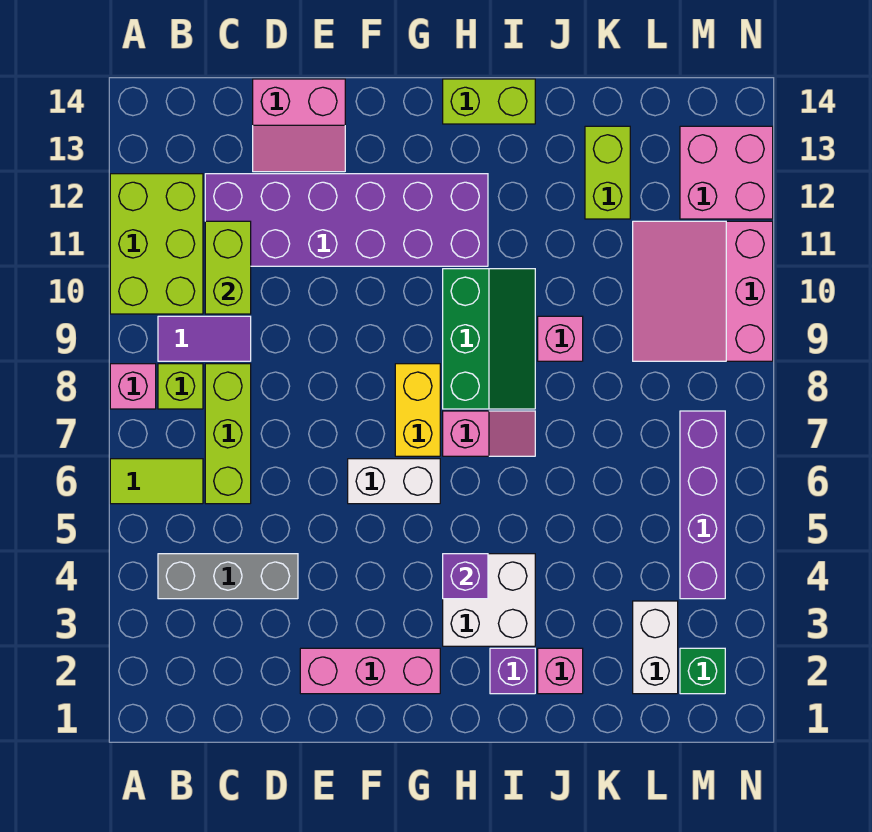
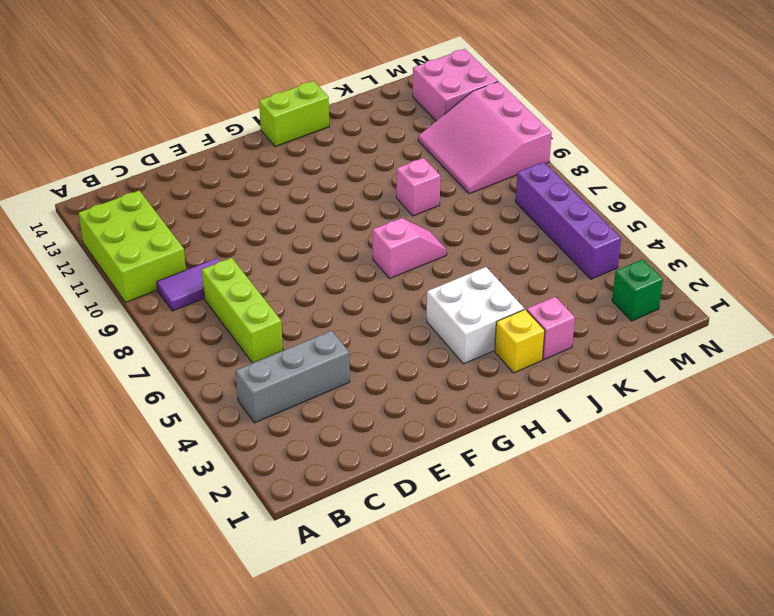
yellow 1x1 brick [495,309,545,373] -> purple 1x1 brick [490,648,535,694]
none -> lime 1x2 tile [110,459,203,504]
none -> pink 1x1 brick [110,364,156,409]
none -> lime 1x1 brick [158,364,203,409]

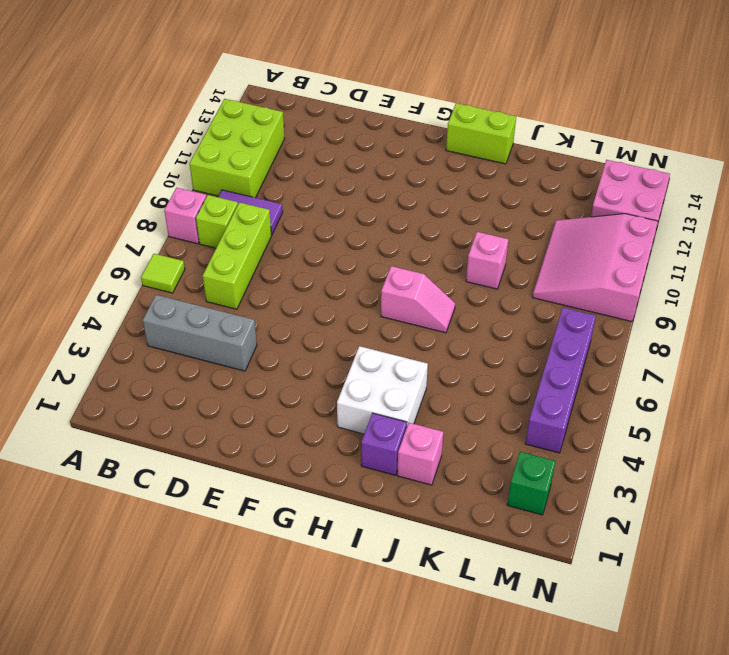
lime 1x1 tile [141,254,185,293] -> lime 1x2 tile [110,459,203,504]
none -> purple 2x6 brick [205,174,488,266]
none -> pink 2x2 slope [253,79,345,172]
none -> pink 1x3 brick [300,648,440,694]

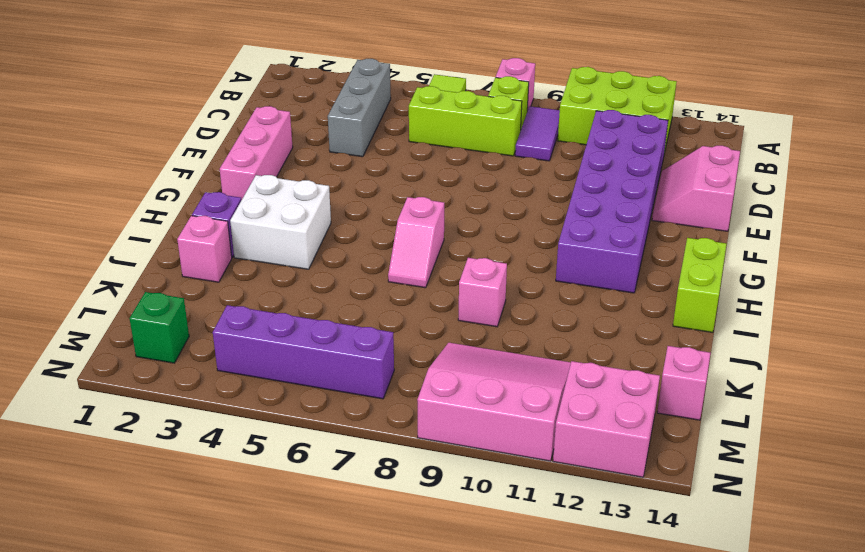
pink 1x1 brick [657,346,711,420] -> none
none -> white 1x2 brick [348,459,440,504]
none -> yellow 1x2 brick [395,364,440,456]
none -> green 2x3 slope [443,269,535,409]

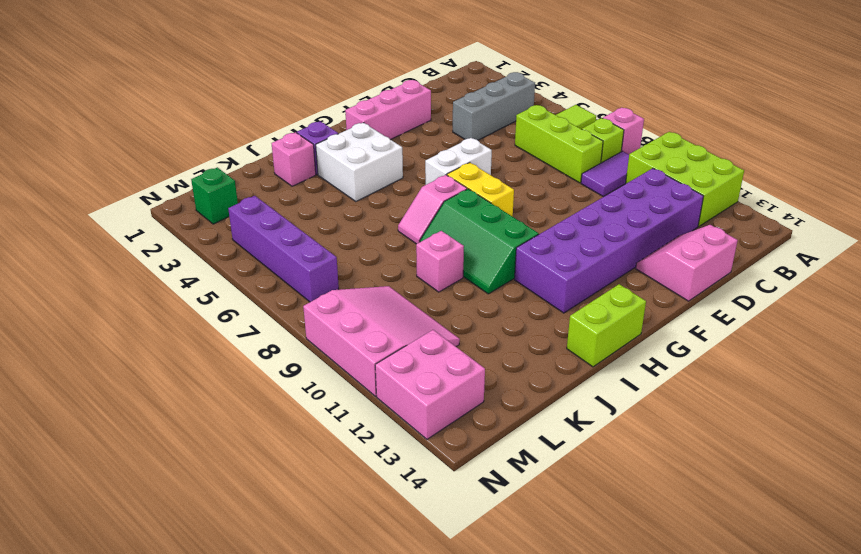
none -> lime 1x2 brick [585,126,630,219]
none -> white 1x2 brick [633,601,678,694]
none -> lime 1x2 brick [205,221,251,314]

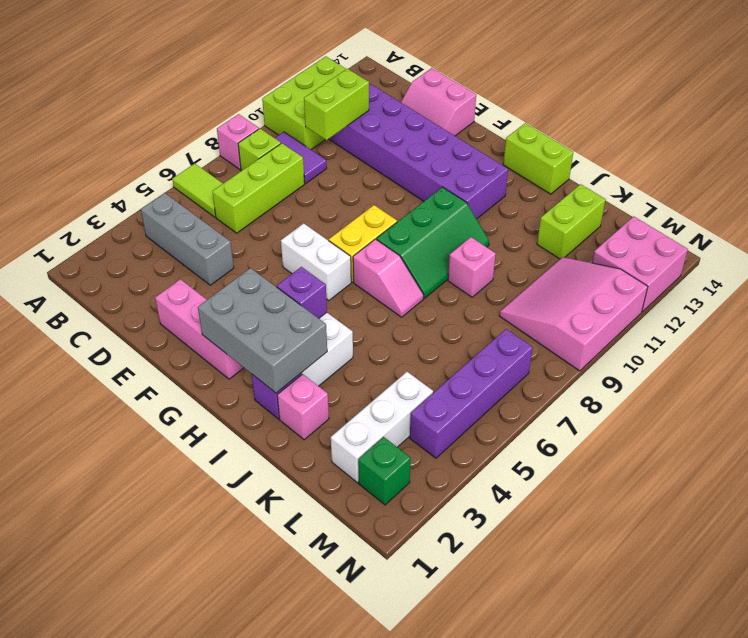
grey 2x3 brick [198,268,327,393] -> none
white 1x3 brick [331,372,433,483] -> white 1x2 brick [633,601,678,694]

